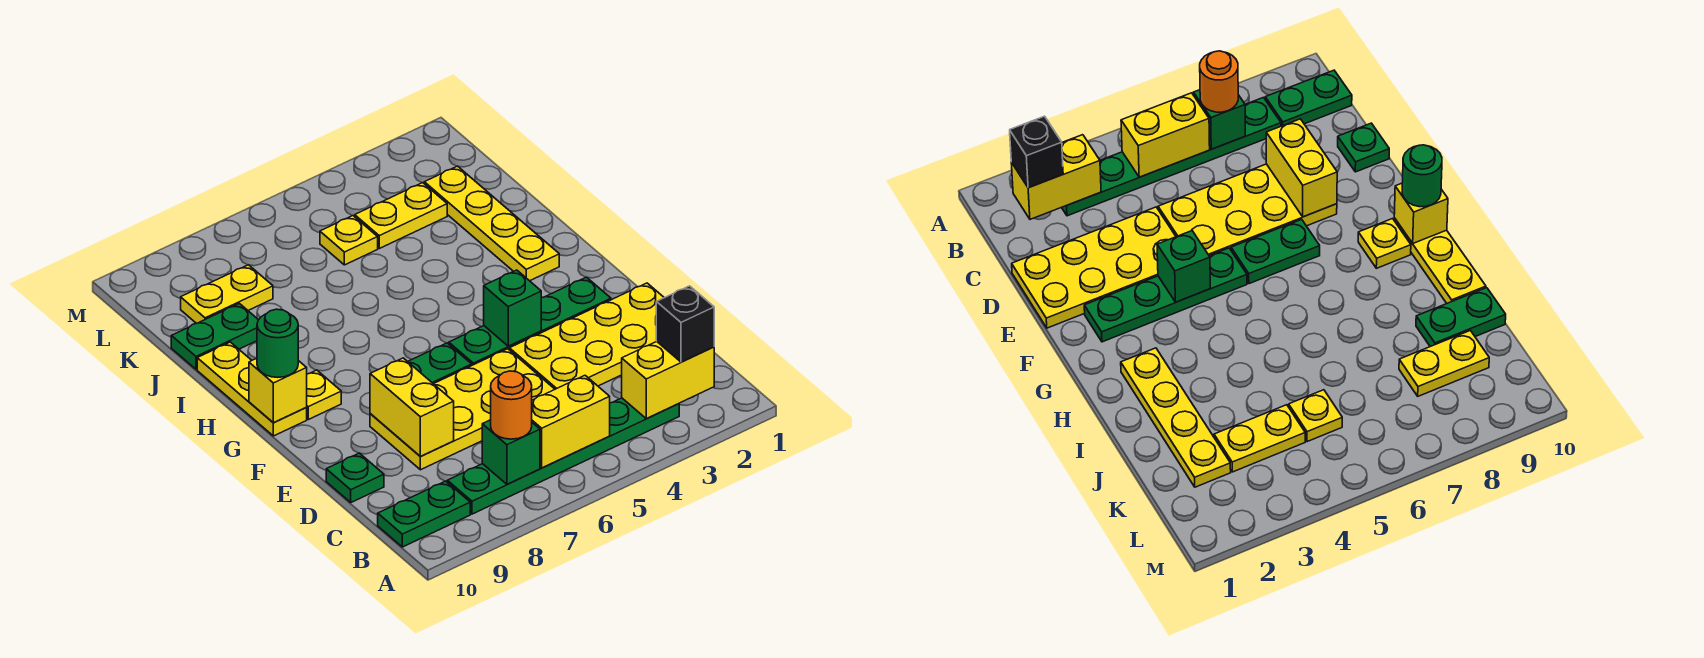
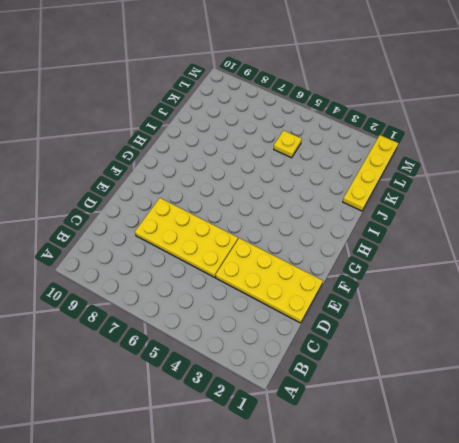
yellow 1x4 plate [343,135,398,211] -> yellow 1x4 plate moved to [424,166,559,281]
none -> green 1x6 plate [447,398,679,514]
none -> green 1x2 plate [378,481,470,547]
none -> green 1x1 plate [326,453,384,502]

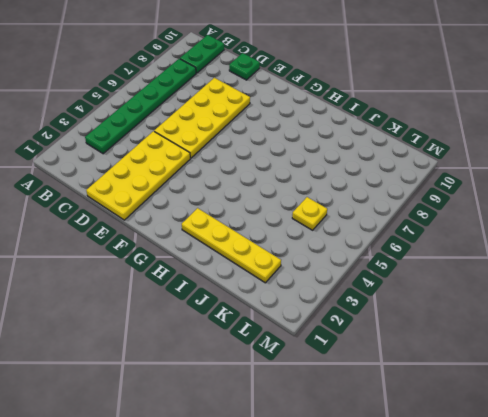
none -> green 1x4 plate [449,277,611,365]
none -> green 1x2 plate [408,343,472,384]
none -> yellow 1x1 plate [306,370,341,419]

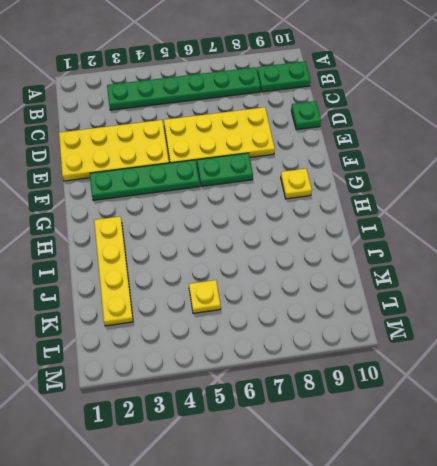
none -> yellow 1x3 plate [197,342,307,436]
none -> green 1x2 plate [171,304,258,369]
none -> yellow 1x2 plate [355,183,447,248]

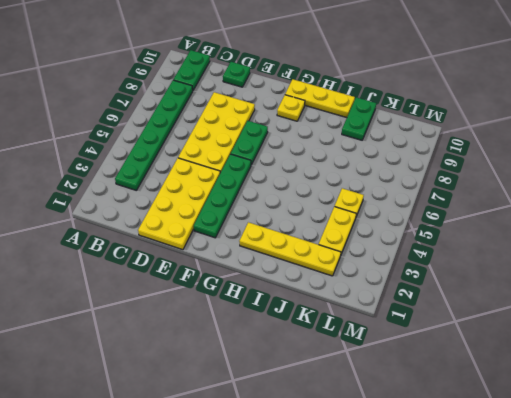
none -> yellow 1x2 plate [181,265,273,323]
none -> yellow 1x2 brick [622,342,714,418]
none -> yellow 1x2 brick [532,376,610,468]

